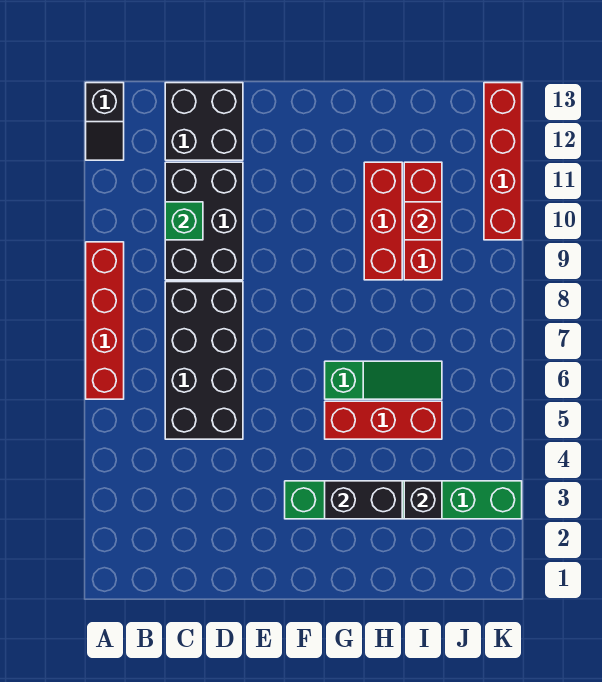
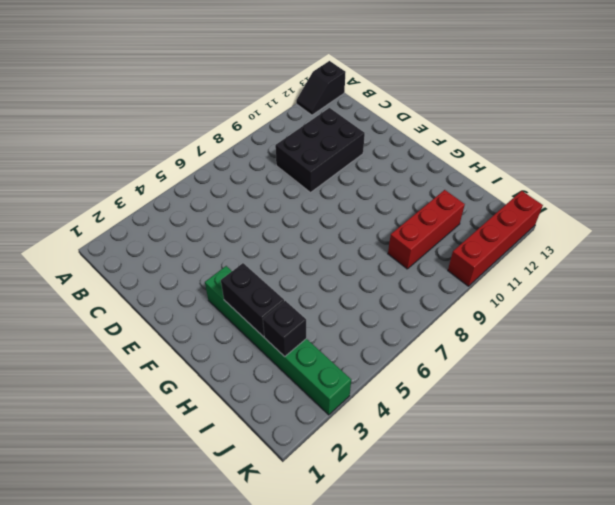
none -> red 1x4 brick [86,242,124,399]
none -> black 2x4 brick [165,282,243,439]
none -> black 2x2 brick [165,83,243,160]

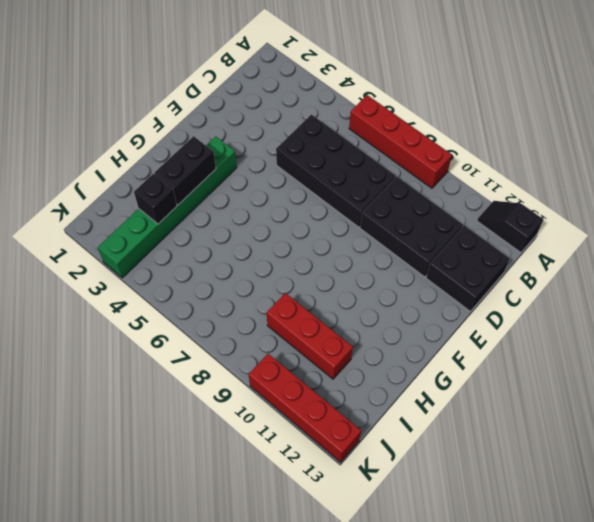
none -> red 1x3 brick [325,401,442,439]
none -> green 1x3 slope [325,361,442,399]
none -> red 1x3 brick [364,162,402,280]

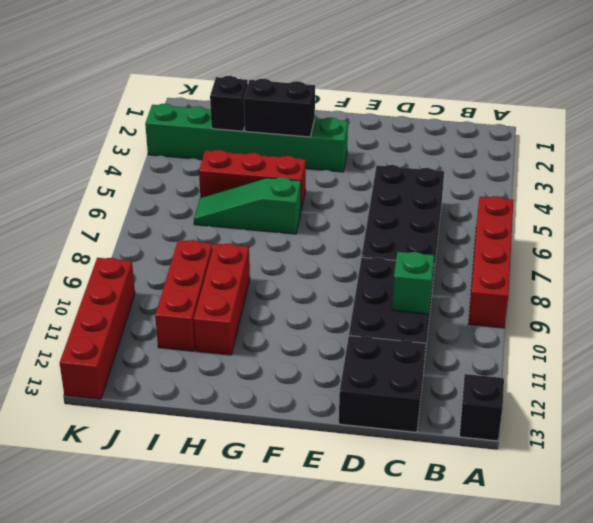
none -> red 1x1 brick [404,202,442,240]

